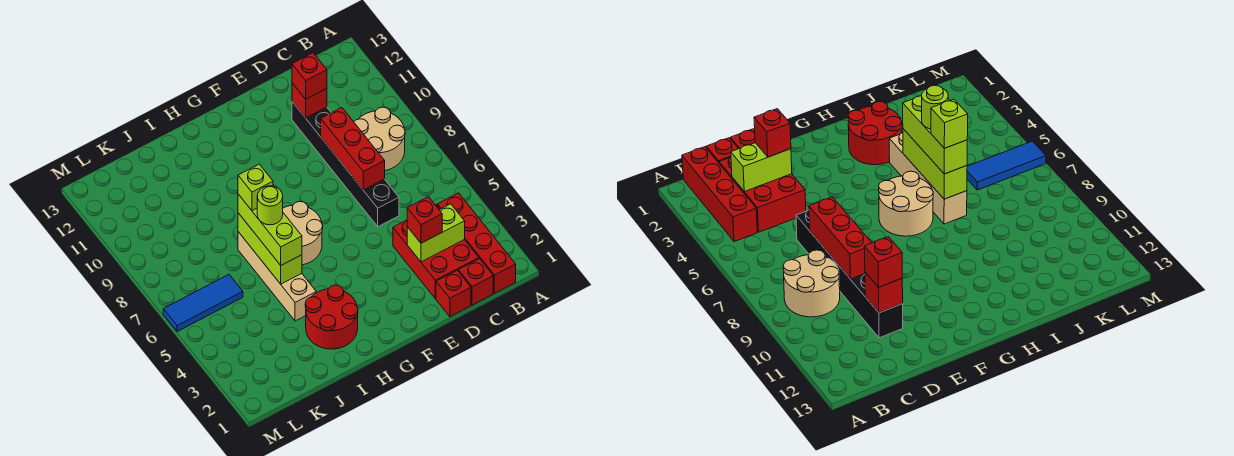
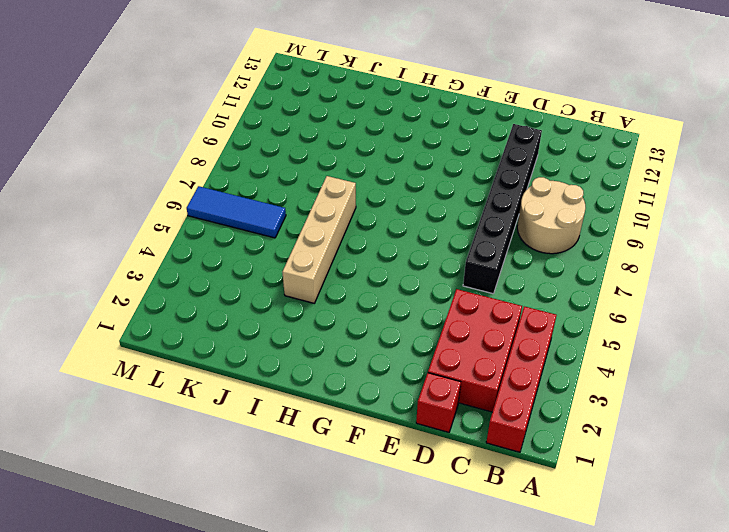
none -> red 1x1 brick [458,259,493,305]
none -> tan 2x2 round brick [283,202,323,265]
none -> red 2x2 round brick [305,285,358,349]

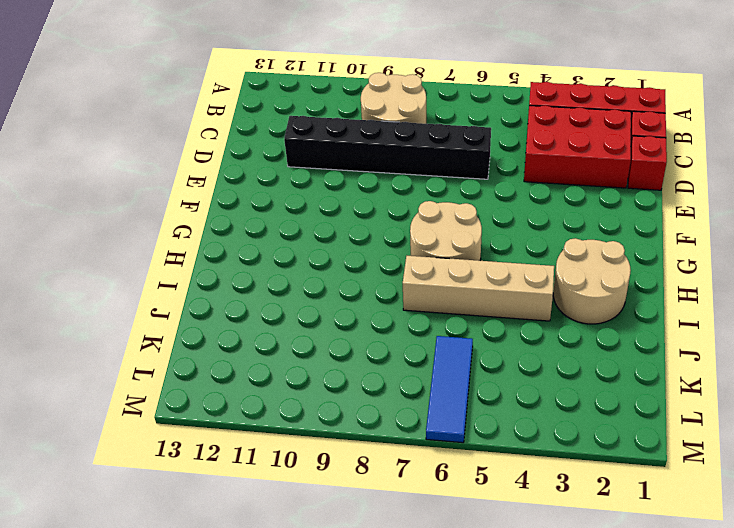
tan 2x2 round brick [553,238,631,324] -> red 2x2 round brick [305,285,358,349]
none -> lime 1x2 brick [407,204,465,262]
none -> red 1x3 brick [321,108,385,190]
none -> red 1x1 brick [292,83,327,118]

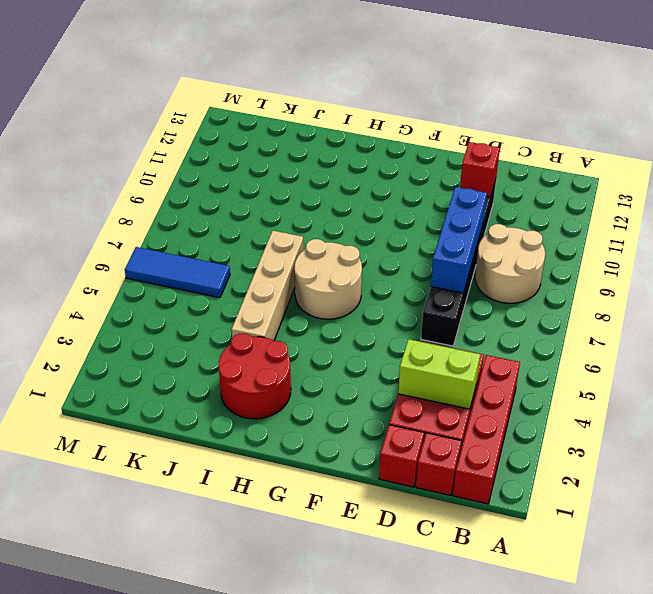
blue 1x3 brick [431,187,487,293] -> red 1x3 brick [321,108,385,190]
none -> lime 1x3 brick [238,213,302,284]
none -> red 1x1 brick [407,197,442,243]
none -> red 1x1 brick [292,53,327,99]

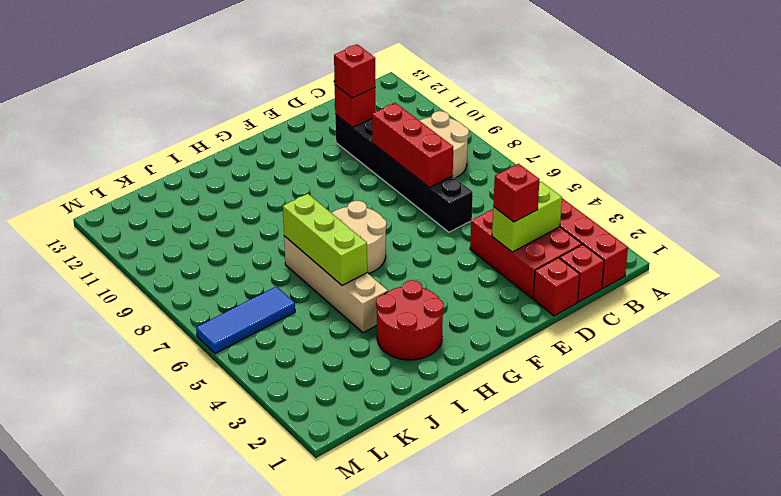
none -> lime 1x3 brick [238,194,302,265]
none -> lime 1x1 round brick [257,186,283,225]
none -> lime 1x1 brick [238,164,273,211]

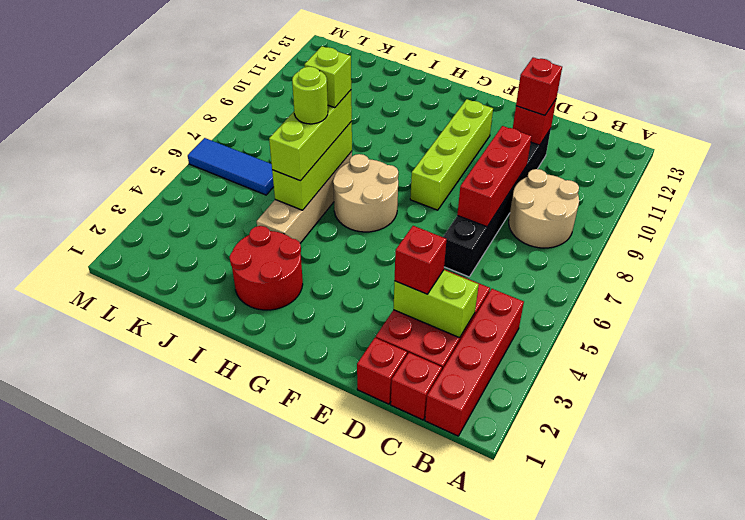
lime 1x4 brick [410,99,493,210] -> none

